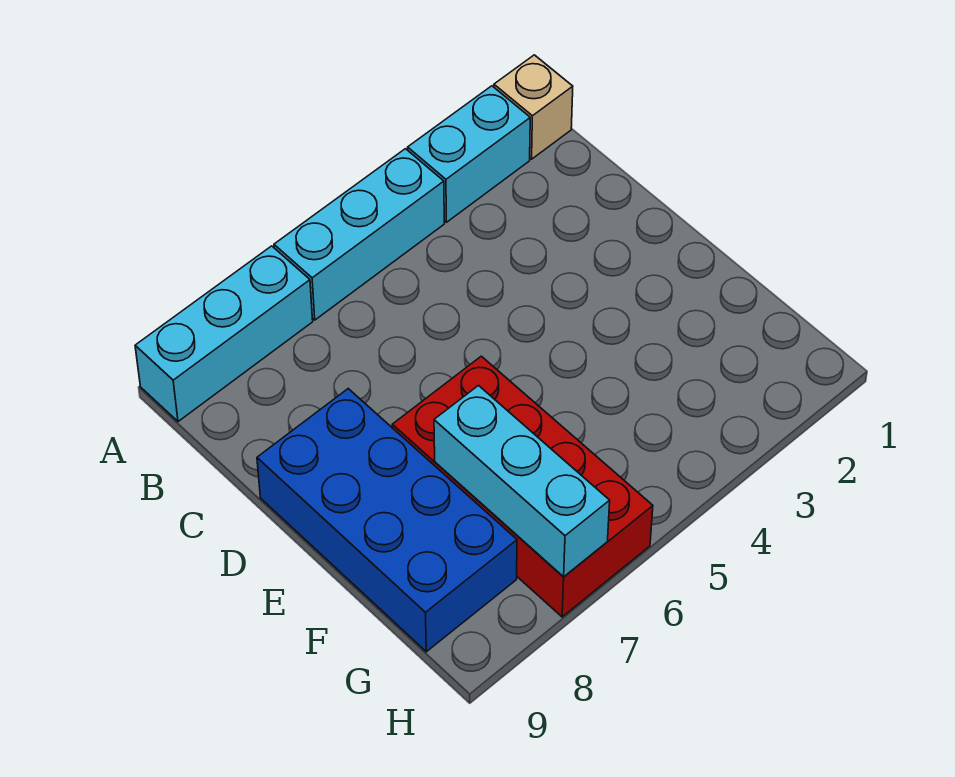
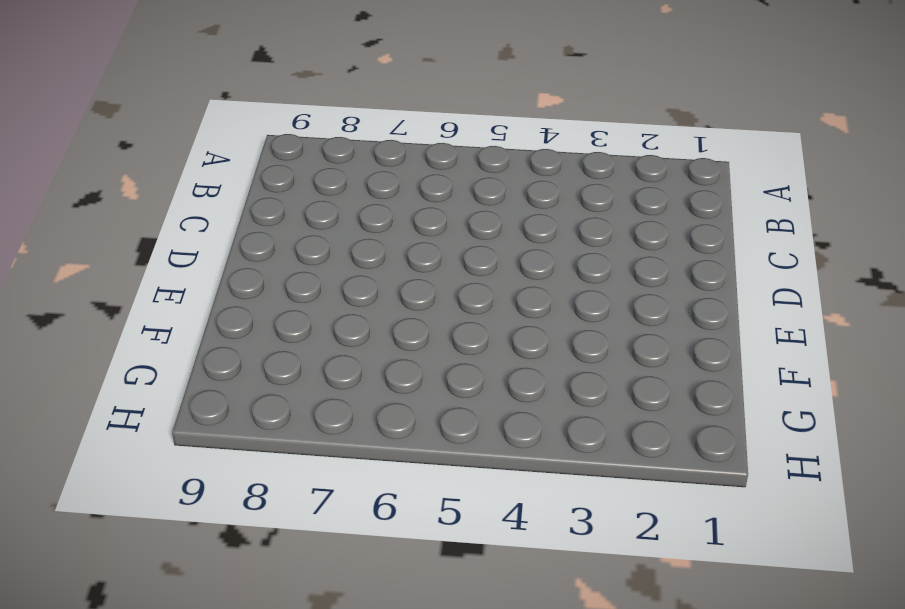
none -> tan 1x1 brick [494,55,573,159]
none -> cyan 1x2 brick [408,86,530,222]

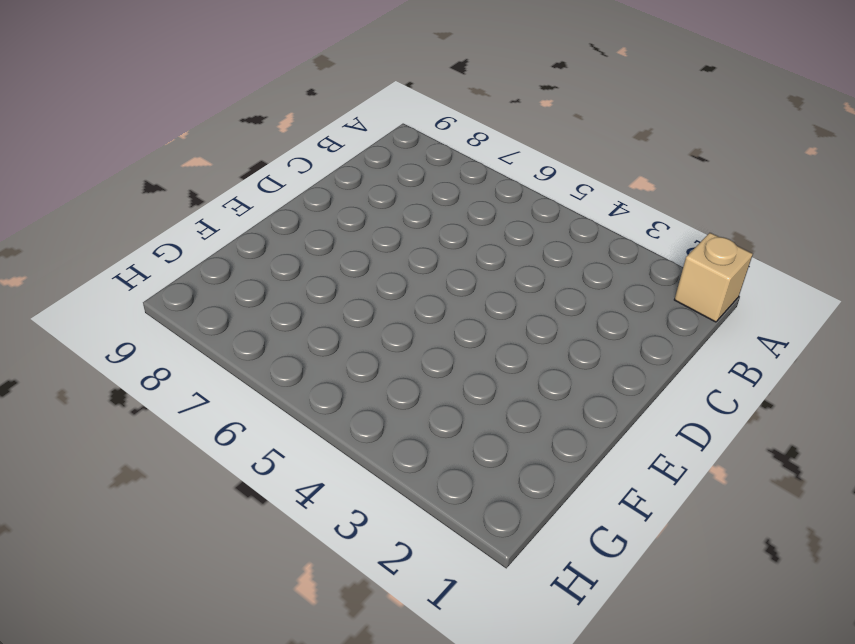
none -> cyan 1x2 brick [408,86,530,222]
none -> cyan 1x3 brick [274,149,444,320]

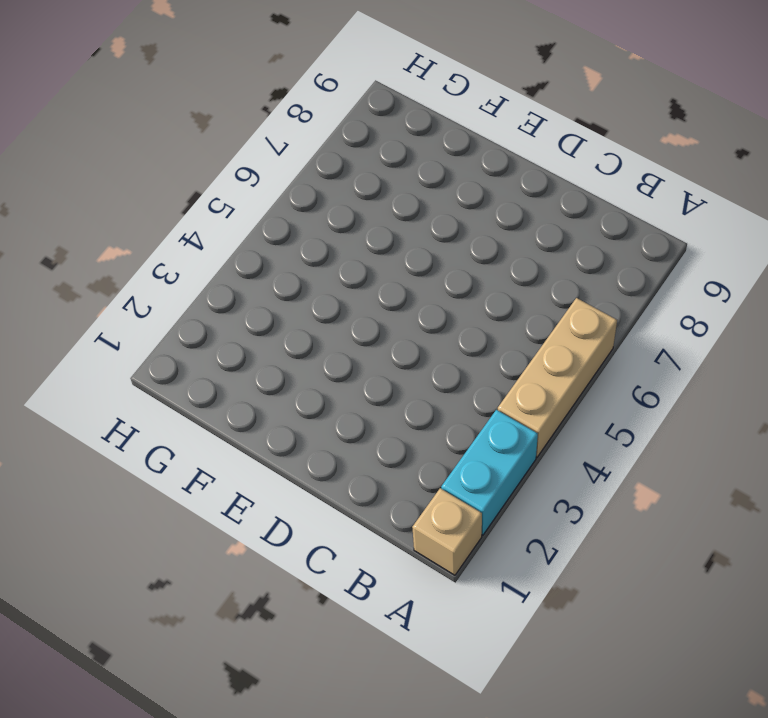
tan 1x3 brick [498,298,617,457] -> cyan 1x3 brick [274,149,444,320]
none -> cyan 1x3 brick [135,246,313,422]
none -> blue 2x4 brick [257,389,517,652]

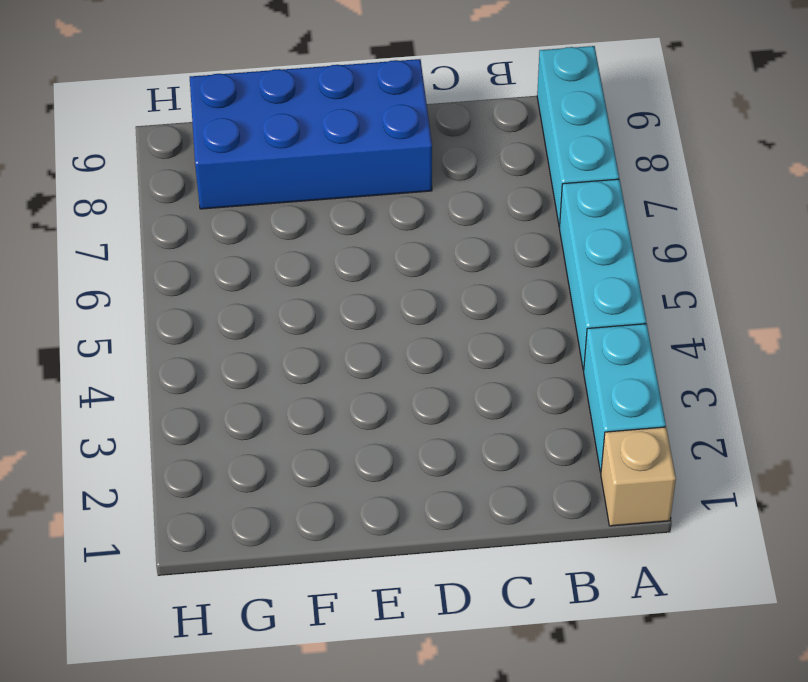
none -> red 2x4 brick [392,356,653,617]
none -> cyan 1x3 brick [434,386,610,577]

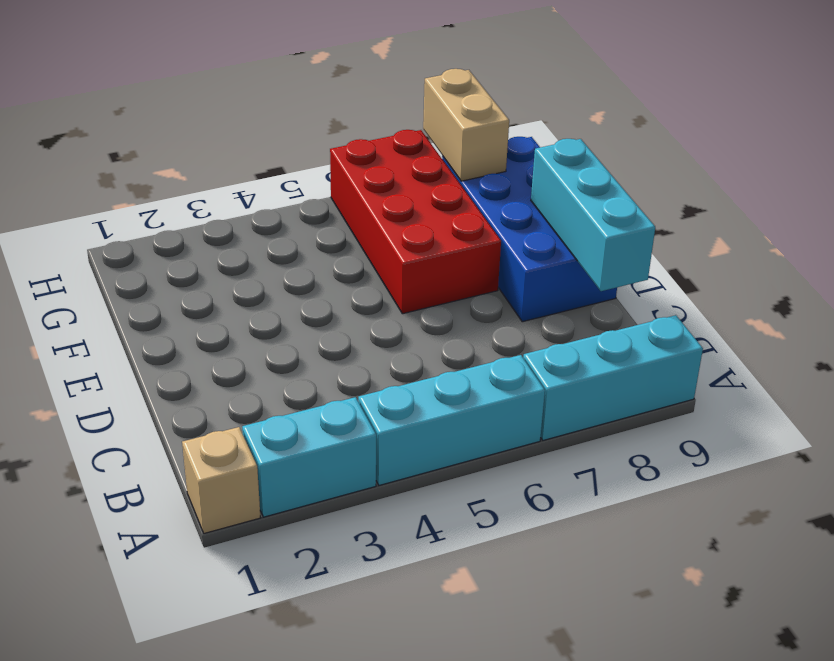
cyan 1x3 brick [531,139,655,291] -> cyan 1x3 brick moved to [434,386,610,577]
tan 1x2 brick [423,69,509,181] -> none

